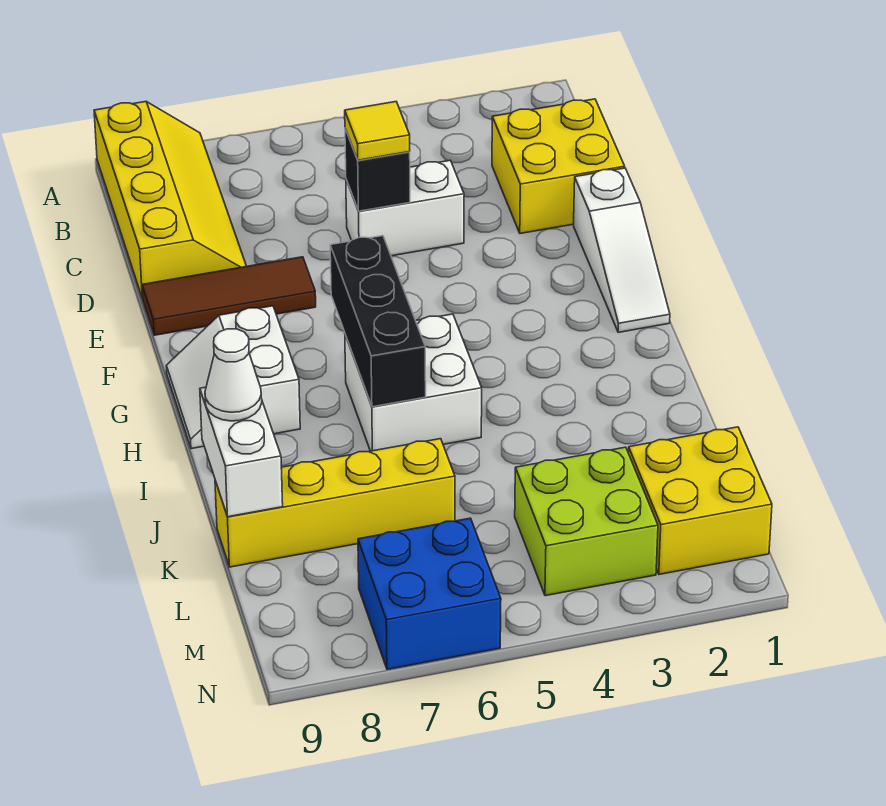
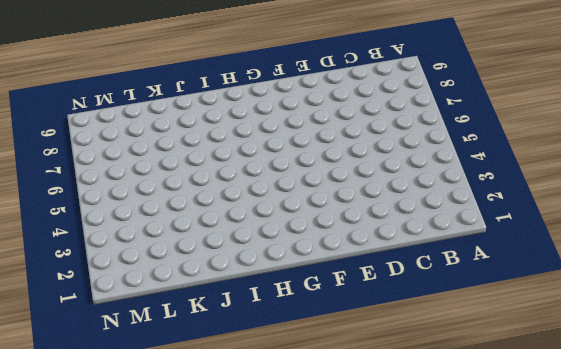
none -> yellow 2x4 slope [94,102,246,298]
none -> yellow 2x2 brick [492,99,625,234]
none -> white 1x2 brick [346,160,464,256]

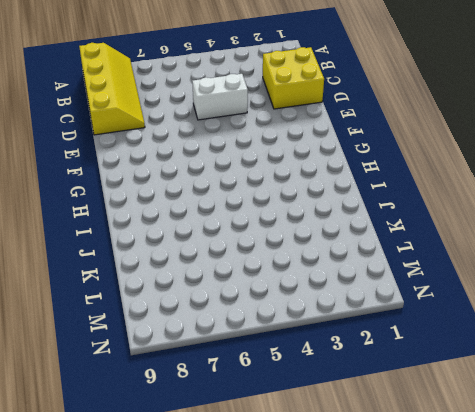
none -> white 1x3 slope [574,168,670,332]
none -> brown 1x3 tile [142,257,316,335]
none -> white 2x2 slope [166,306,300,449]

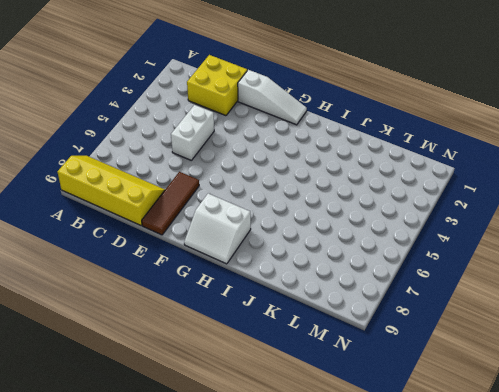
none -> white 2x2 brick [345,314,482,451]
none -> yellow 1x4 brick [215,439,455,567]
none -> yellow 2x2 brick [628,427,772,574]

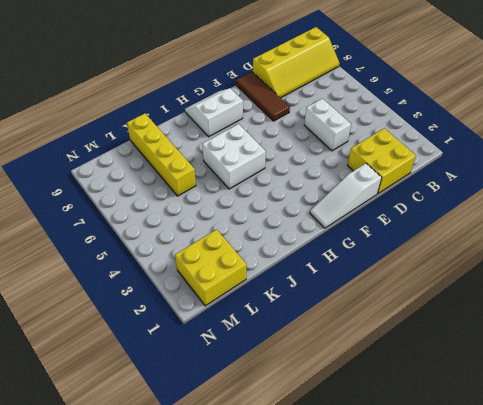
none -> lime 2x2 brick [515,447,658,596]
none -> blue 2x2 brick [358,518,501,669]
none -> black 1x1 brick [345,129,410,211]

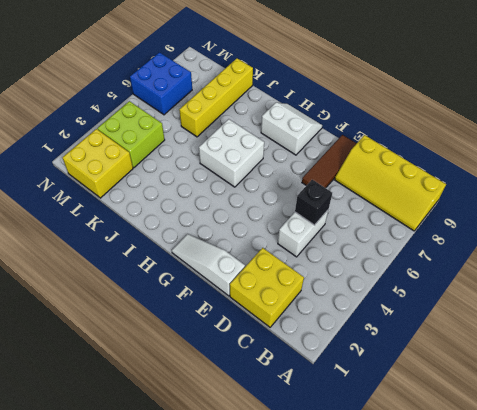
none -> black 1x3 brick [330,236,426,407]
none -> white 1x2 brick [200,387,283,517]
none -> yellow 1x1 tile [345,102,410,160]

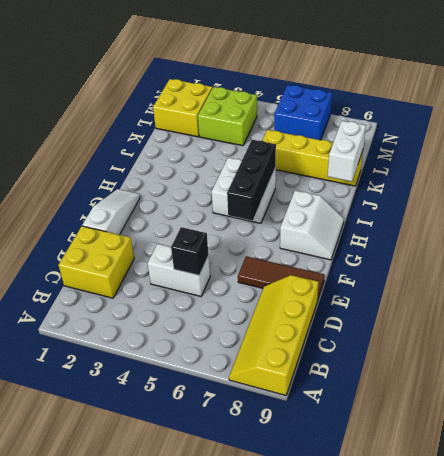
none -> yellow 1x1 tile [345,102,410,160]
none -> white 1x1 cone [205,329,262,421]

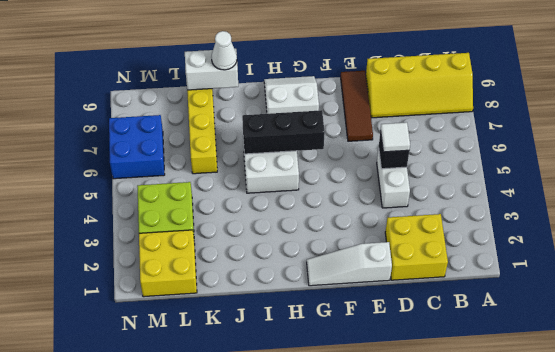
white 1x1 tile [381,122,410,152] -> yellow 1x1 tile [345,102,410,160]

